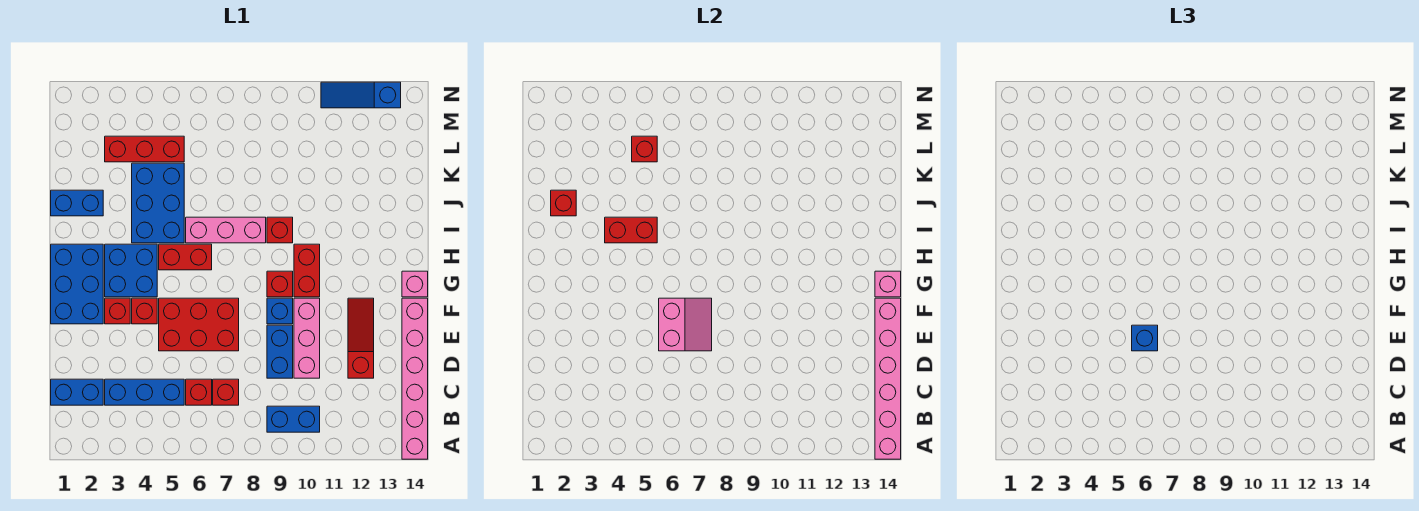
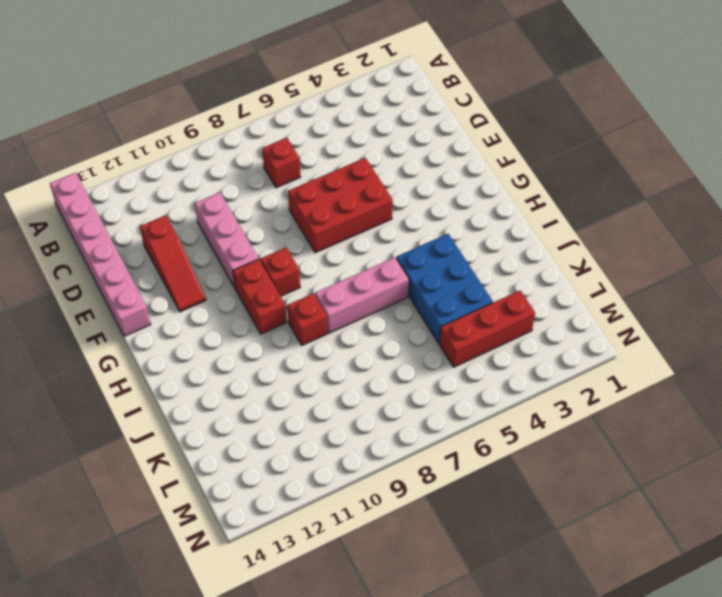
none -> blue 1x2 brick [267,406,320,432]
none -> blue 1x2 brick [51,379,103,405]
none -> blue 1x3 brick [105,379,184,405]
none -> red 1x1 brick [186,379,212,405]

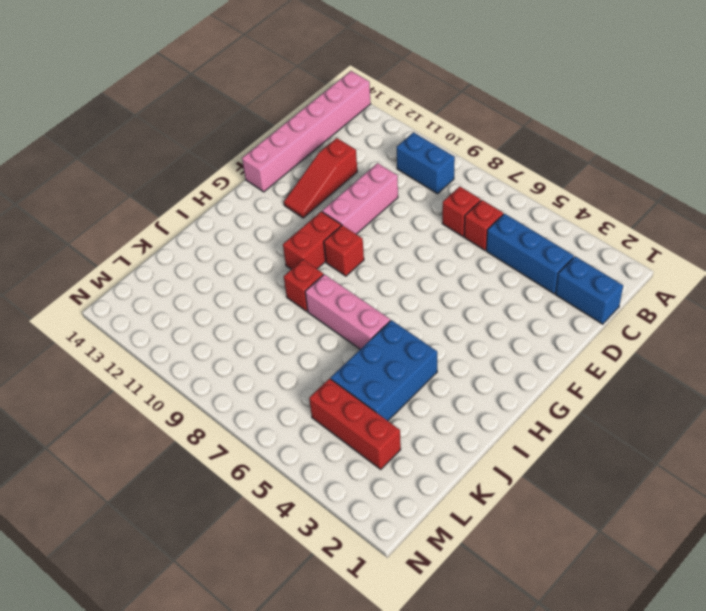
none -> blue 1x2 brick [267,325,293,378]
none -> red 2x3 brick [159,298,239,351]
none -> blue 2x3 brick [51,244,103,324]
none -> red 1x1 brick [105,298,130,324]

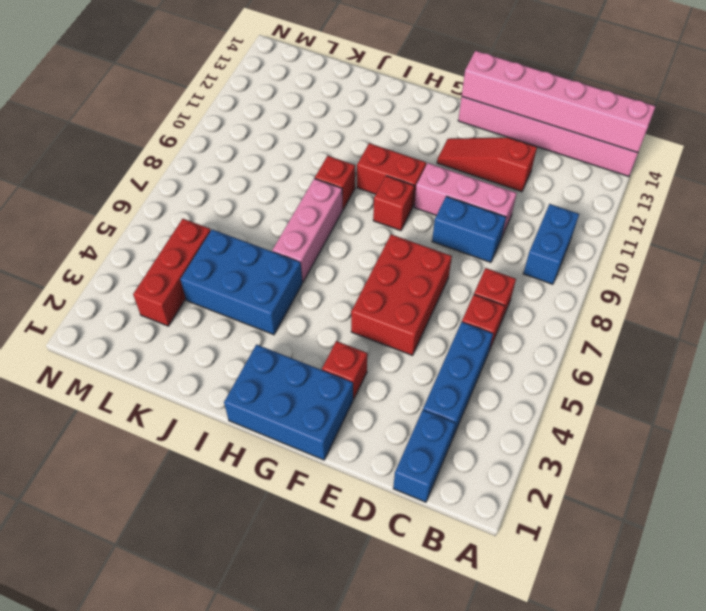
none -> red 1x1 brick [132,298,157,324]
none -> blue 1x1 brick [267,298,293,324]
none -> blue 2x2 brick [105,244,157,297]
none -> pink 1x1 brick [402,271,428,297]

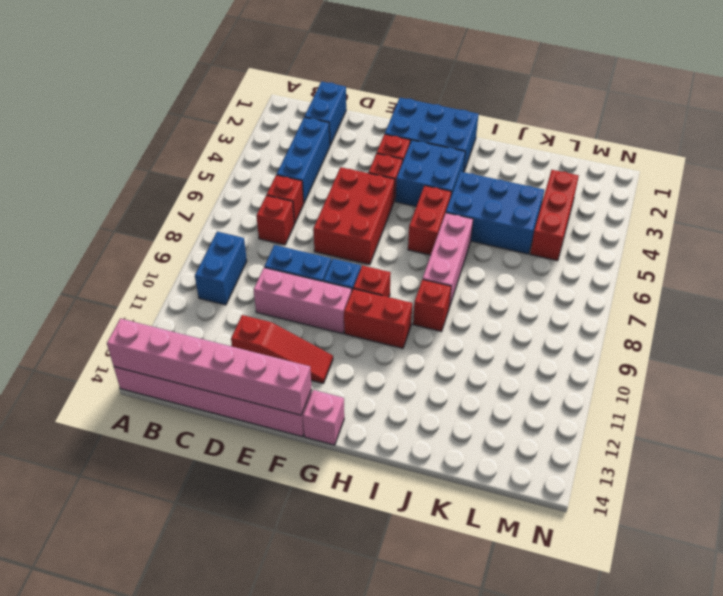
none -> blue 1x2 brick [51,190,103,216]
none -> blue 1x3 slope [321,82,401,108]
none -> pink 2x2 slope [659,298,712,351]
none -> pink 1x1 brick [875,271,901,297]

